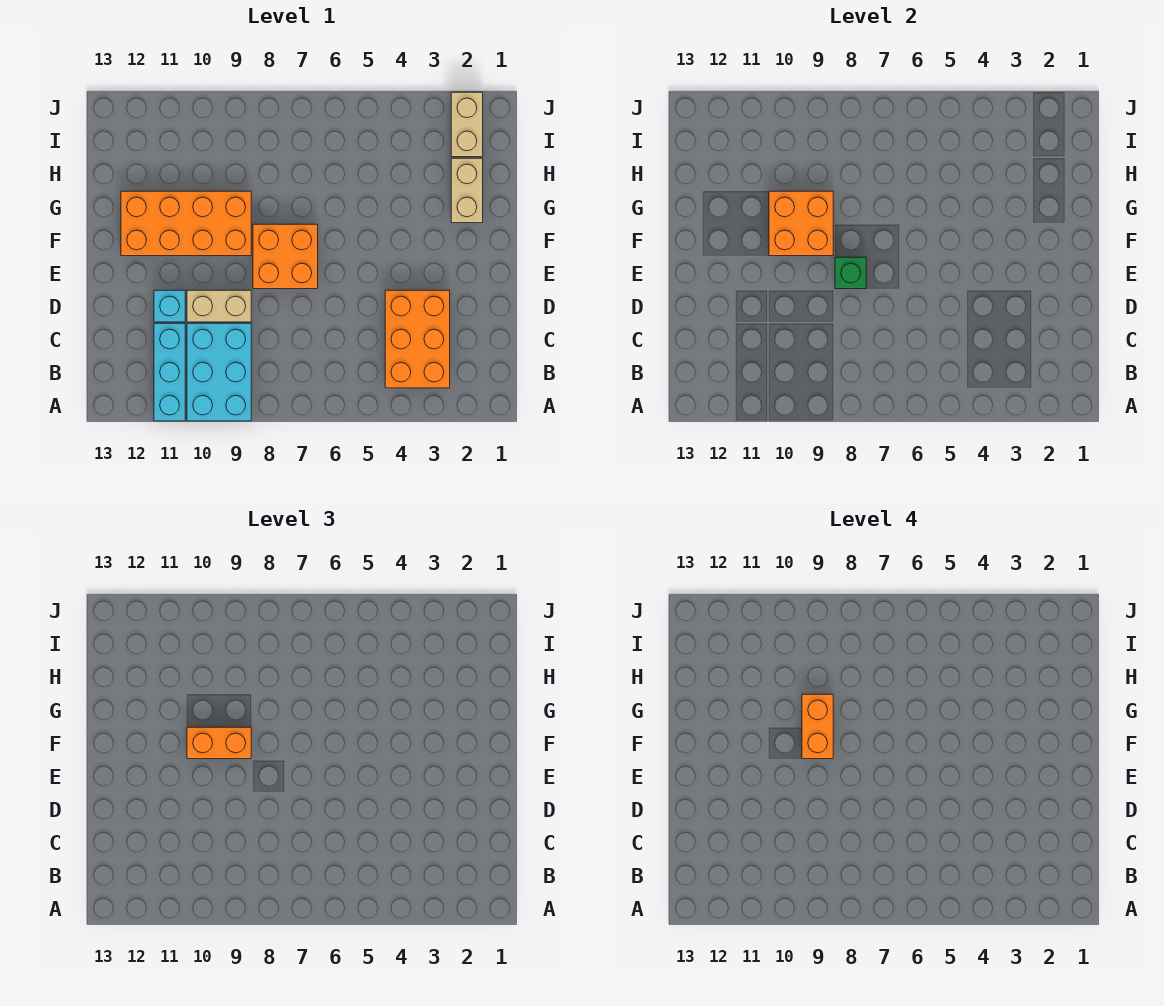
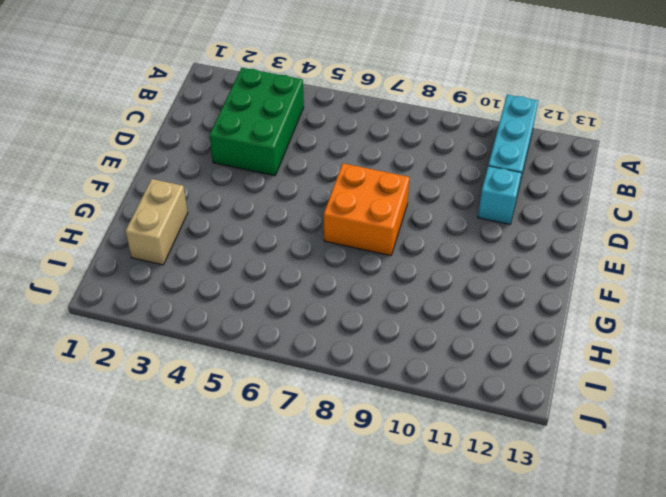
green 2x3 brick [209,68,304,176] -> orange 2x3 brick [385,290,450,388]
none -> cyan 2x3 brick [187,323,251,421]
none -> tan 1x2 brick [187,290,251,322]
none -> orange 2x4 brick [121,191,251,256]

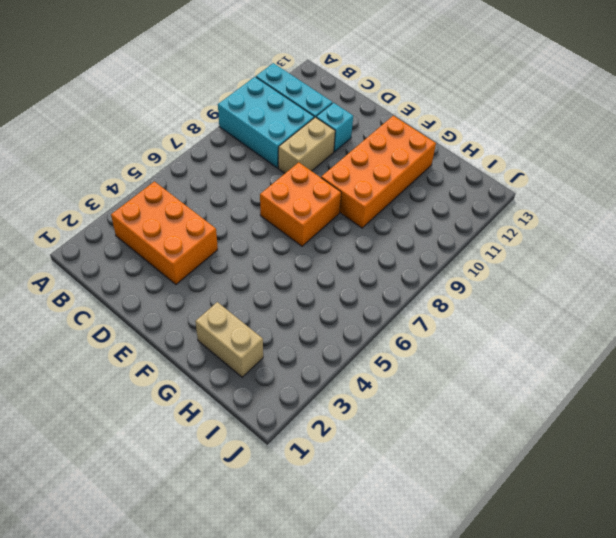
none -> tan 1x2 brick [451,92,483,157]
none -> green 1x1 brick [835,257,866,289]
none -> orange 2x2 brick [769,191,833,256]

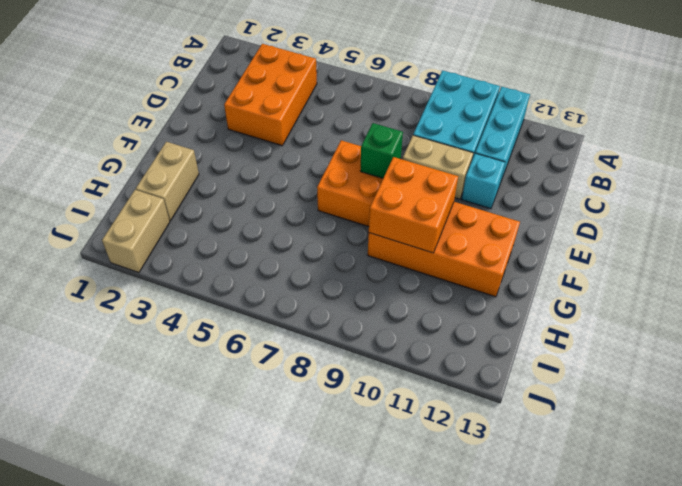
none -> orange 1x2 brick [187,727,251,759]
none -> orange 1x2 brick [802,694,833,759]

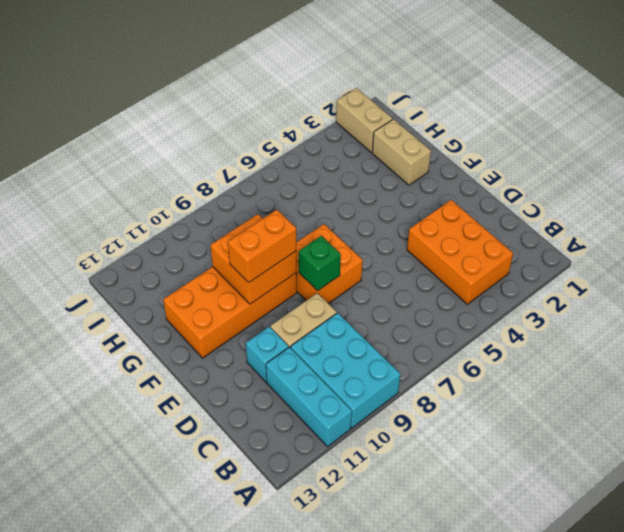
none -> orange 1x2 brick [802,694,833,759]

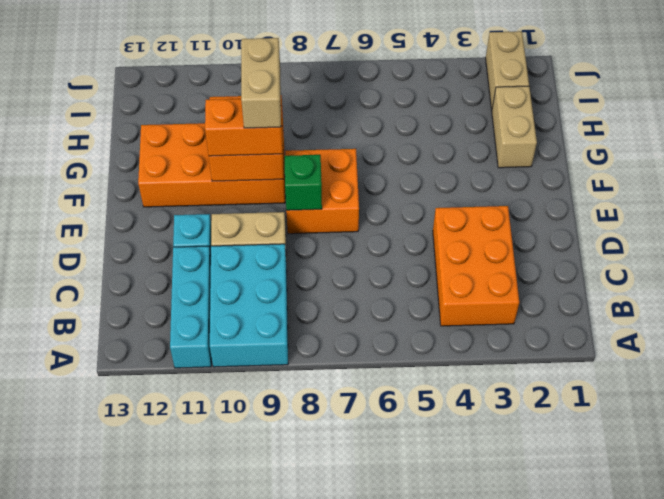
tan 1x2 brick [241,38,281,128] -> orange 1x2 brick [802,694,833,759]

